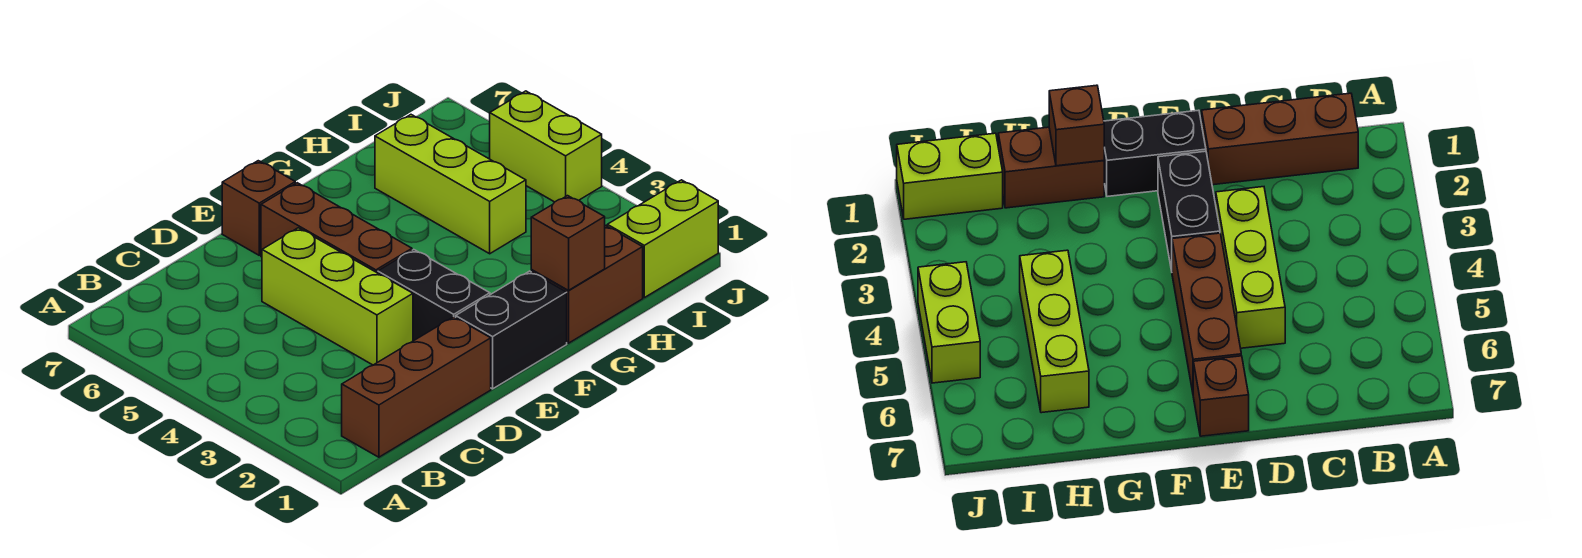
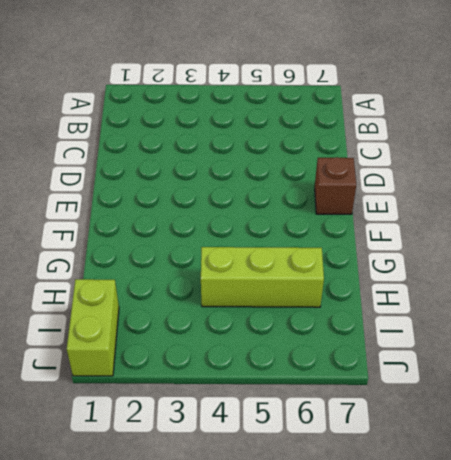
none -> brown 1x3 brick [342,317,491,457]
none -> lime 1x3 brick [262,228,413,365]

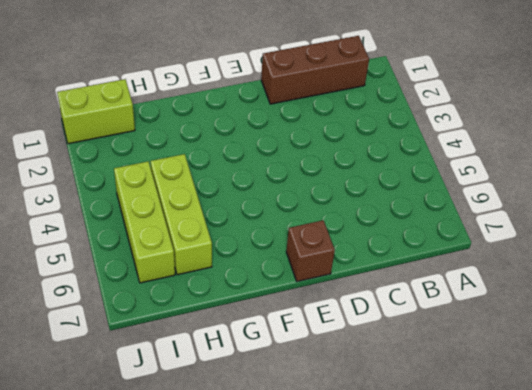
lime 1x3 brick [114,161,175,283] -> lime 1x3 brick moved to [262,228,413,365]
none -> black 1x2 brick [456,271,567,389]
none -> black 1x2 brick [378,250,490,341]

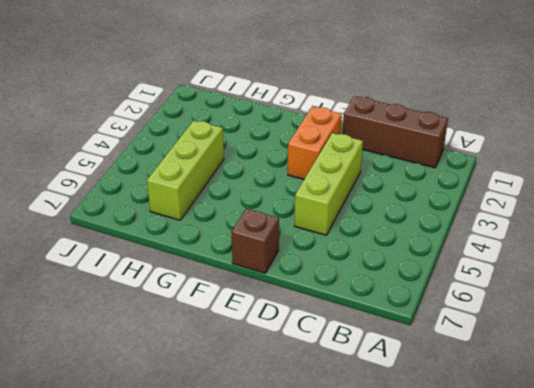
orange 1x2 brick [288,107,342,179] -> black 1x2 brick [378,250,490,341]
none -> black 1x2 brick [456,271,567,389]
none -> brown 1x3 brick [261,183,412,273]

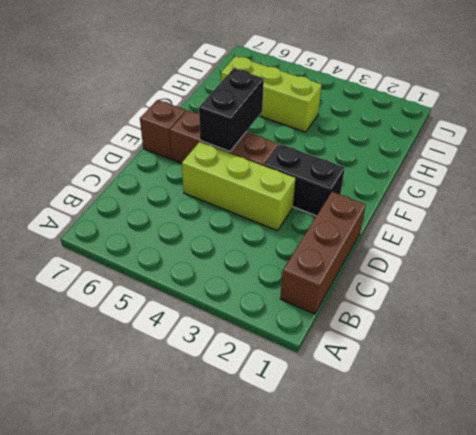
black 1x2 brick [199,68,264,152] -> black 1x2 brick moved to [456,271,567,389]
none -> brown 1x2 brick [531,226,643,343]
none -> lime 1x2 brick [607,180,718,298]

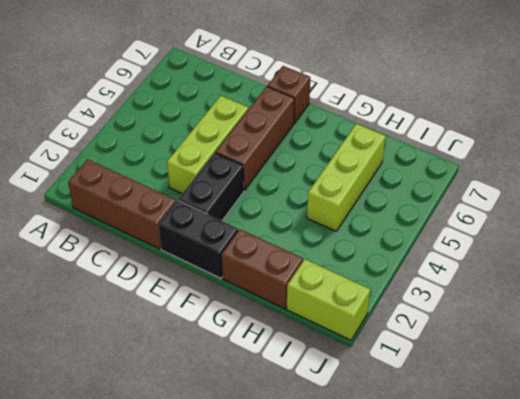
none -> lime 1x2 brick [490,91,602,202]
none -> brown 1x1 brick [531,196,605,290]

